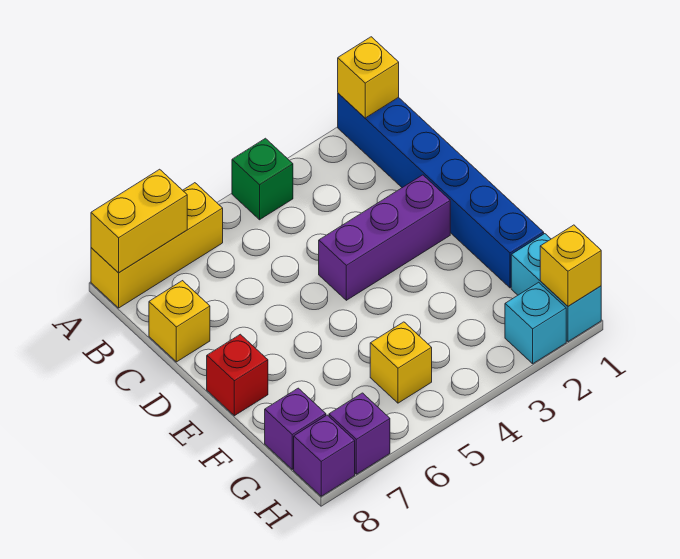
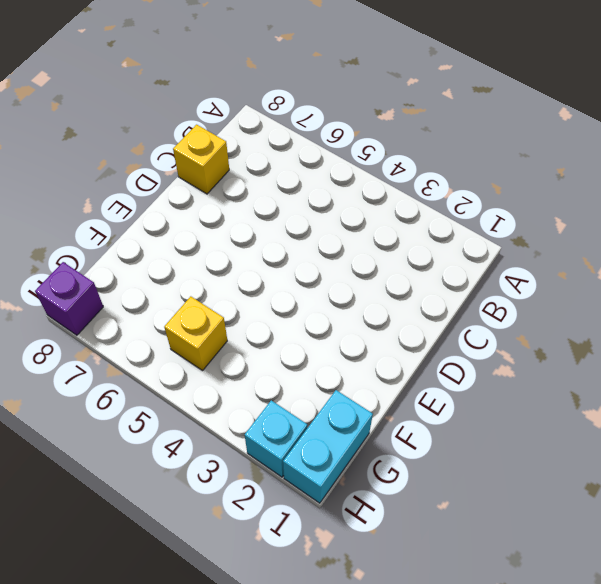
none -> blue 1x6 brick [338,93,544,288]
none -> green 1x1 brick [232,138,293,220]
none -> yellow 1x3 brick [91,183,223,308]

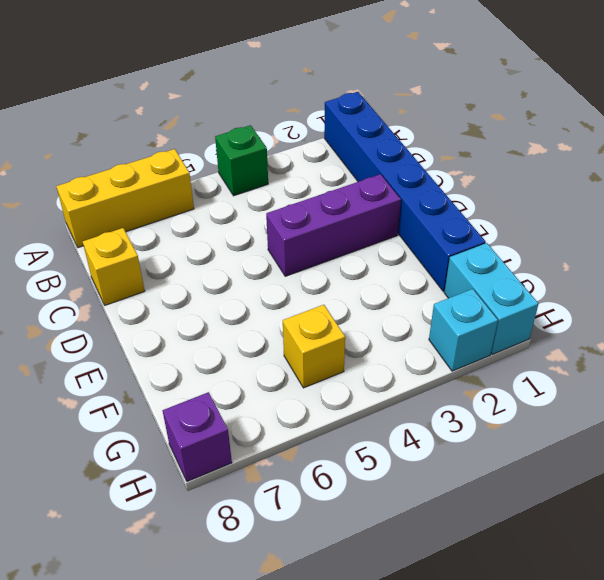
none -> red 1x1 brick [207,334,268,416]
none -> purple 1x1 brick [265,388,326,469]
none -> purple 1x1 brick [329,393,390,474]

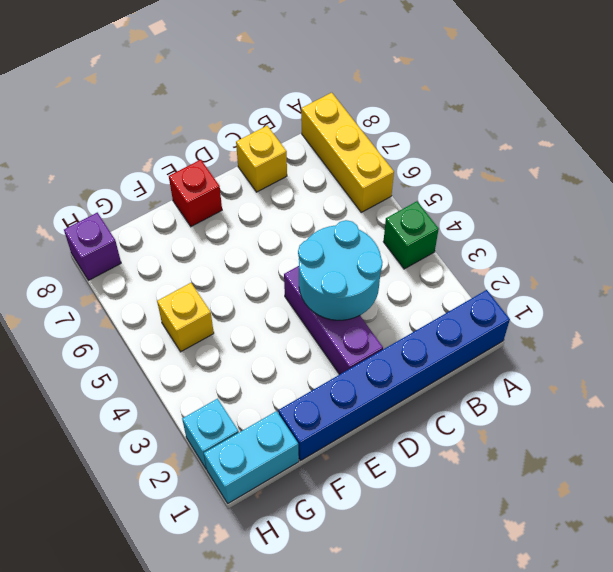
cyan 2x2 round brick [298,220,382,320] -> none
none -> purple 1x1 brick [265,388,326,469]
none -> purple 1x1 brick [329,393,390,474]
none -> yellow 1x1 brick [338,37,399,118]

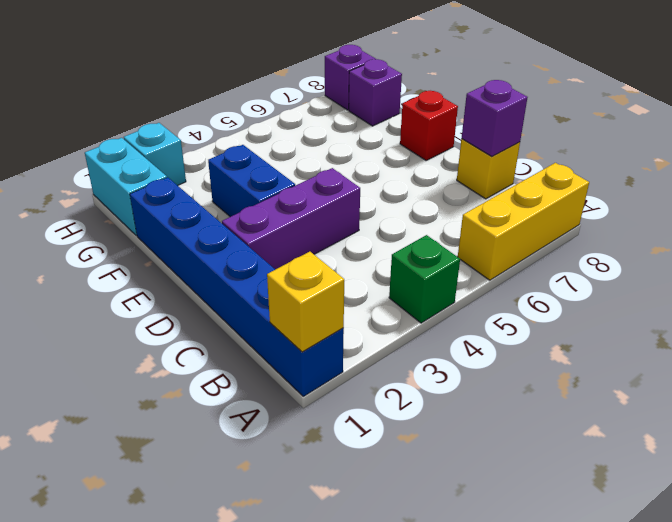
purple 1x1 brick [462,80,528,157] -> purple 1x1 brick moved to [329,393,390,474]
blue 1x2 brick [208,145,295,217] -> none
none -> yellow 1x1 brick [370,322,432,403]
none -> yellow 1x2 brick [91,169,187,273]
none -> yellow 1x1 brick [540,225,601,306]

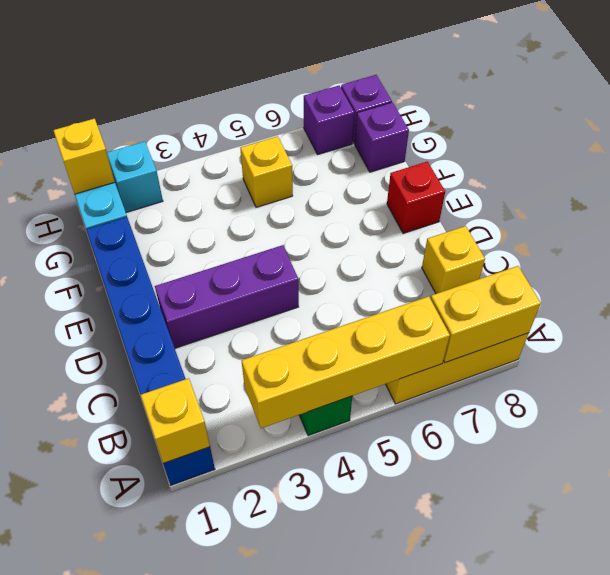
yellow 1x4 brick [241,296,450,428] -> none

